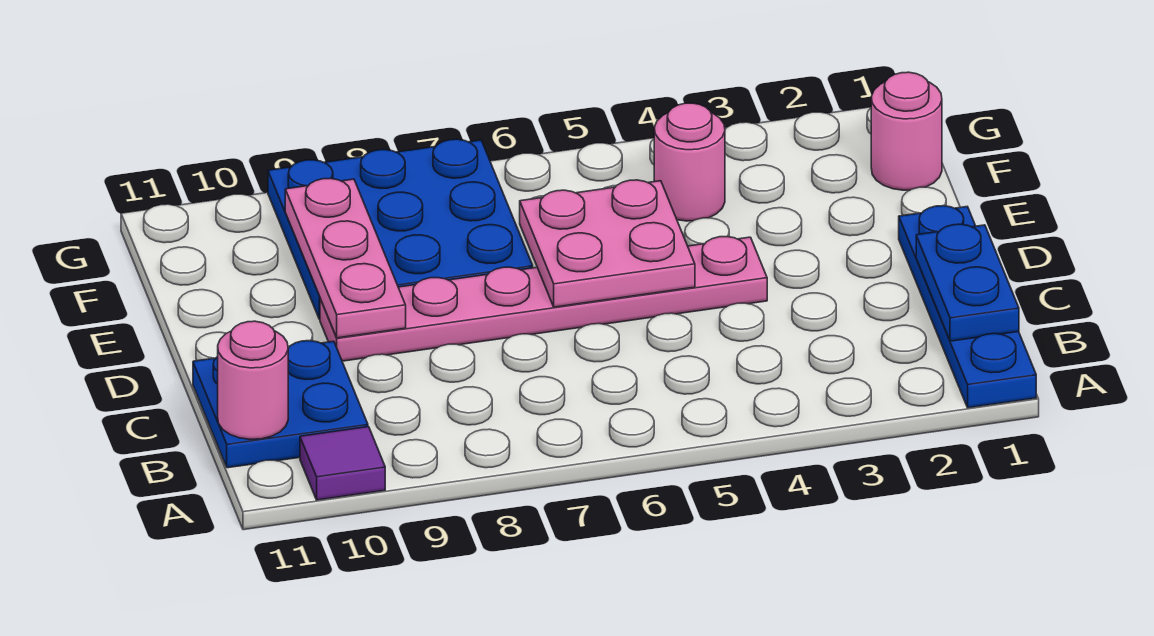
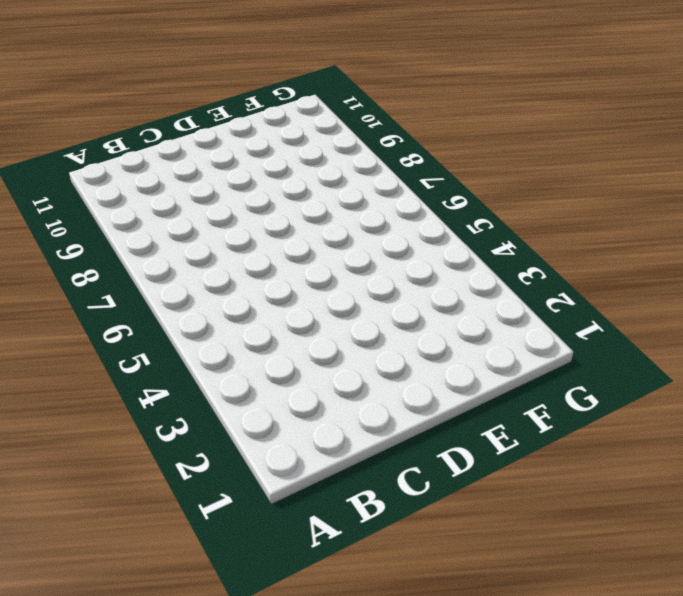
none -> blue 1x4 plate [899,206,1036,408]
none -> purple 1x1 tile [300,427,385,500]

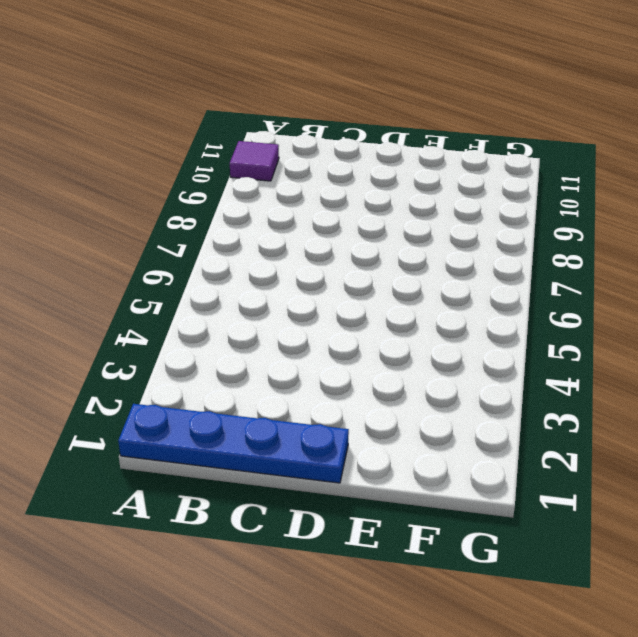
none -> blue 2x2 plate [193,341,368,468]
none -> pink 1x6 plate [320,237,767,361]

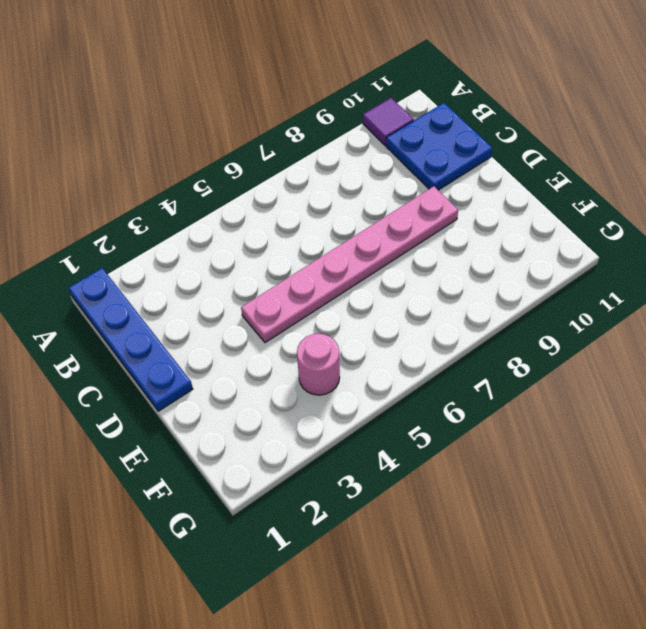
none -> blue 3x3 plate [268,139,533,319]
none -> pink 1x1 round brick [871,72,942,190]

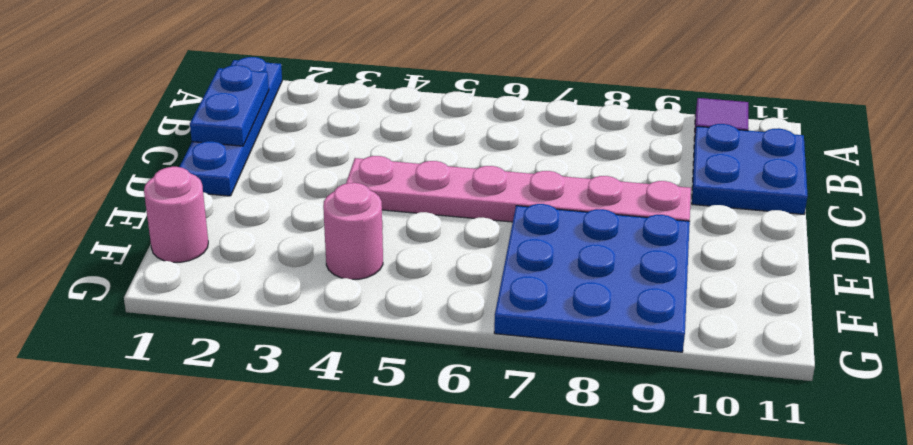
none -> pink 1x1 round brick [218,321,288,439]
none -> pink 2x2 plate [520,180,695,307]

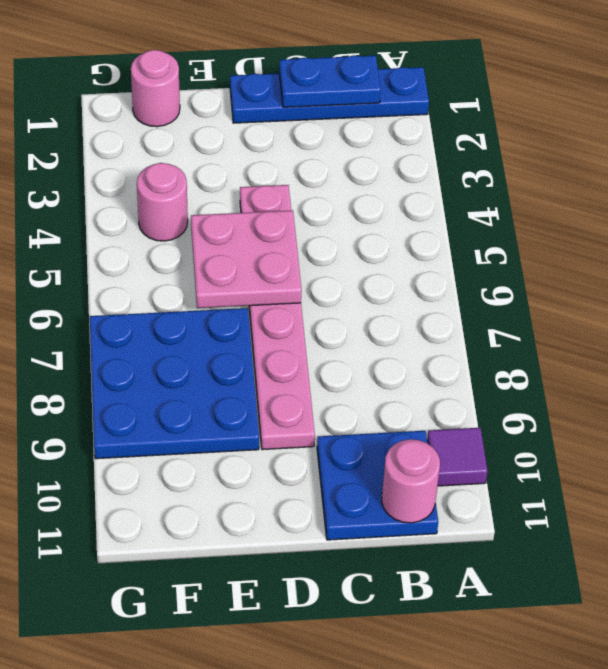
none -> pink 1x3 plate [285,178,406,338]

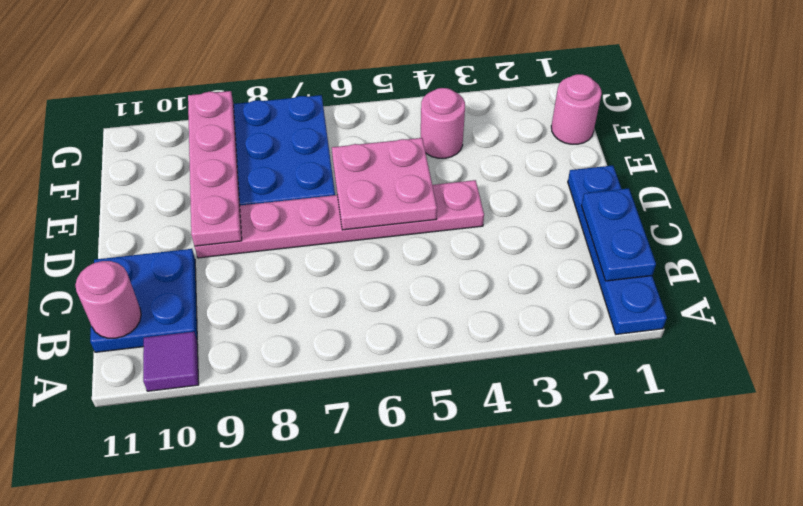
pink 1x4 plate [188,91,242,246] -> pink 1x3 plate [285,178,406,338]

